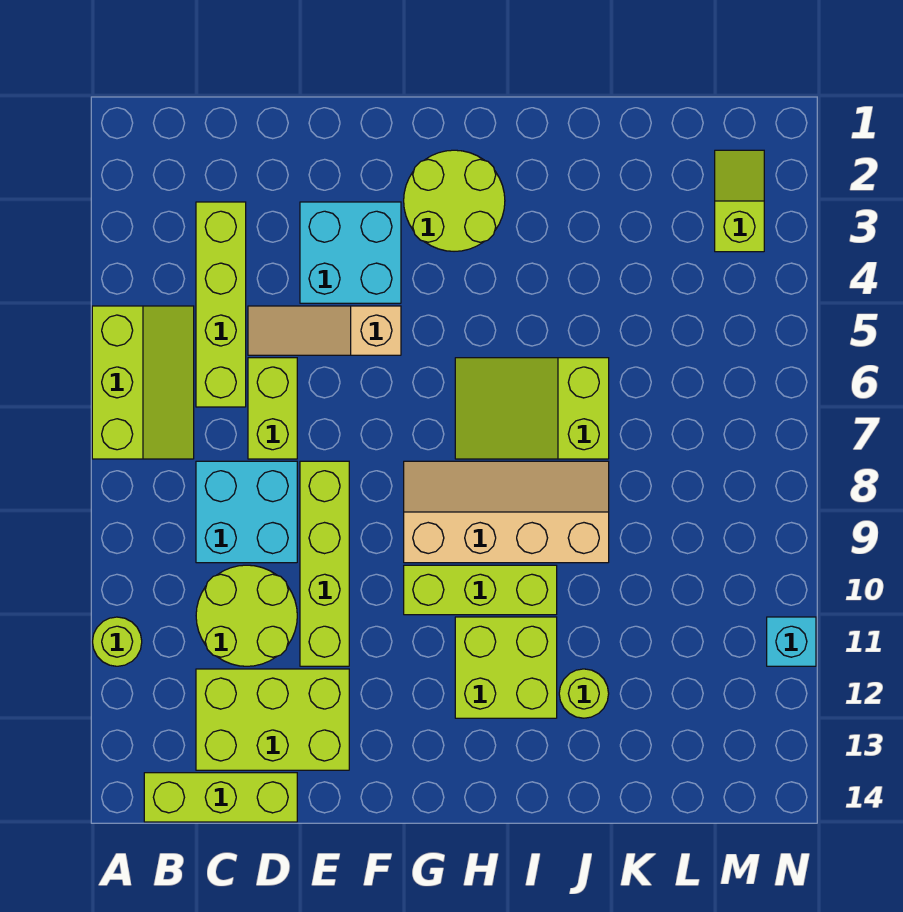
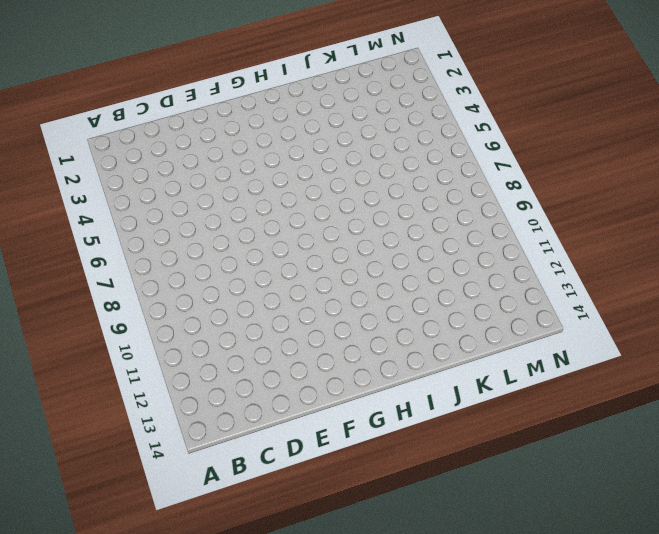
none -> lime 2x3 slope [92,306,194,459]
none -> lime 1x1 round brick [92,617,142,666]
none -> lime 1x3 brick [144,773,297,822]

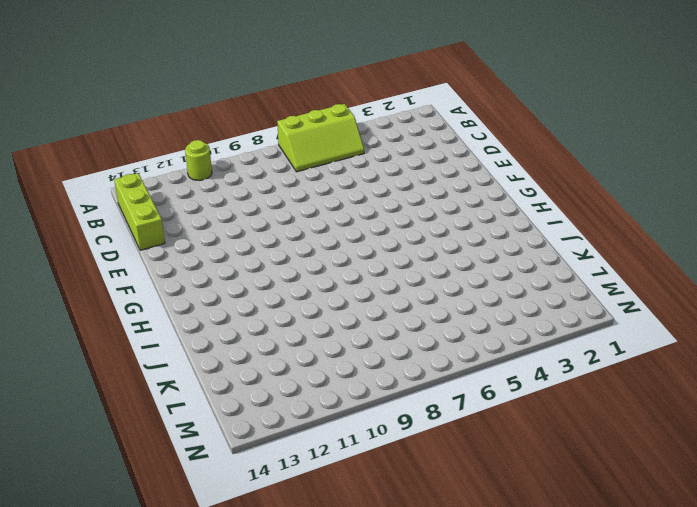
none -> lime 1x4 brick [196,202,246,407]
none -> cyan 2x2 brick [196,461,297,563]
none -> lime 2x2 round brick [196,565,297,666]

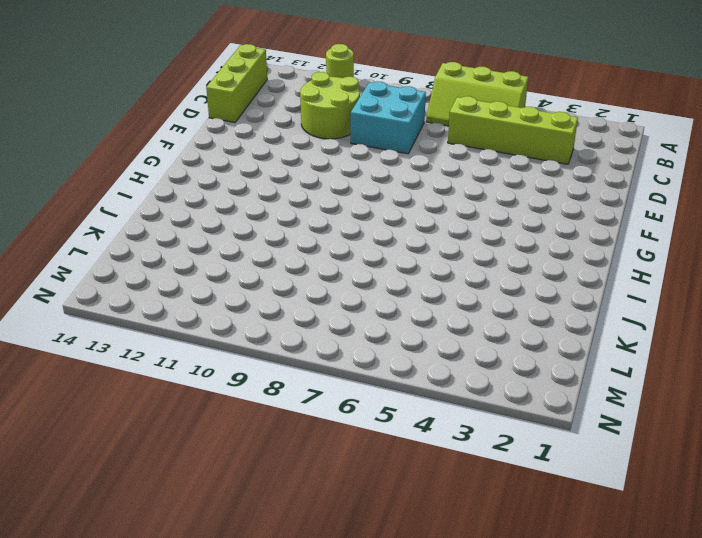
none -> lime 2x3 brick [196,669,349,770]
none -> tan 1x3 slope [248,306,401,355]
none -> lime 1x2 brick [248,358,297,459]

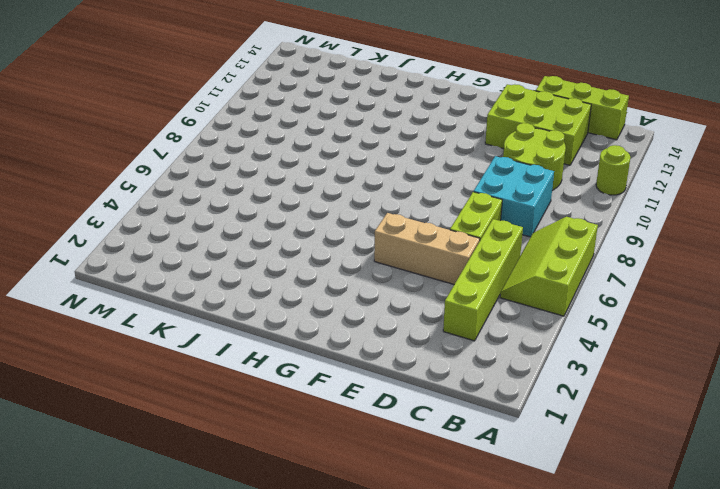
tan 1x3 brick [374,213,480,284] -> tan 1x3 slope [248,306,401,355]
none -> cyan 2x2 brick [300,202,401,303]
none -> lime 1x4 brick [300,461,349,666]
none -> lime 2x2 round brick [404,150,505,251]

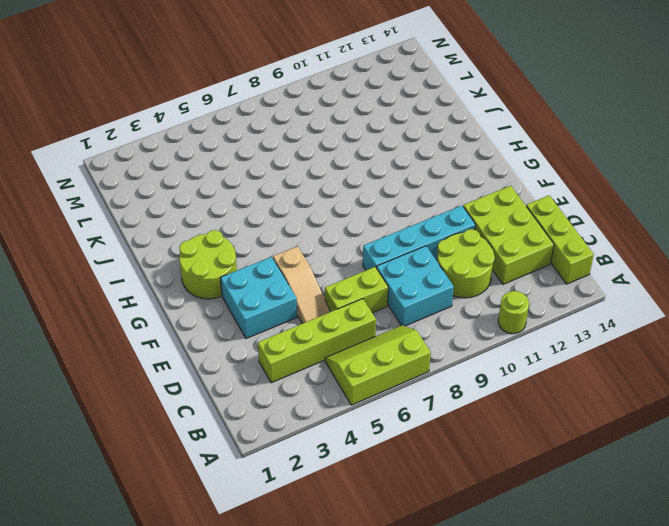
cyan 1x4 brick [363,206,475,270] -> lime 1x4 brick [300,461,349,666]
none -> tan 2x4 slope [404,461,609,563]
none -> lime 1x3 brick [404,565,557,615]
none -> lime 2x3 slope [455,358,609,459]

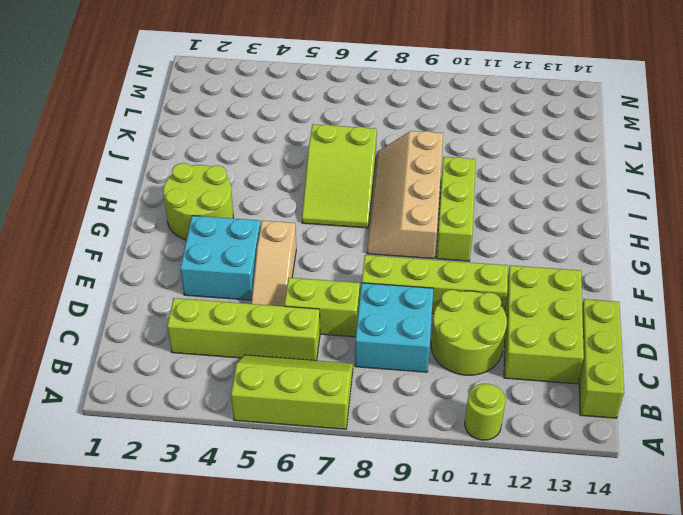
none -> lime 2x2 brick [455,617,557,718]
none -> lime 1x1 round brick [559,669,609,718]
none -> lime 1x2 slope [715,150,764,252]

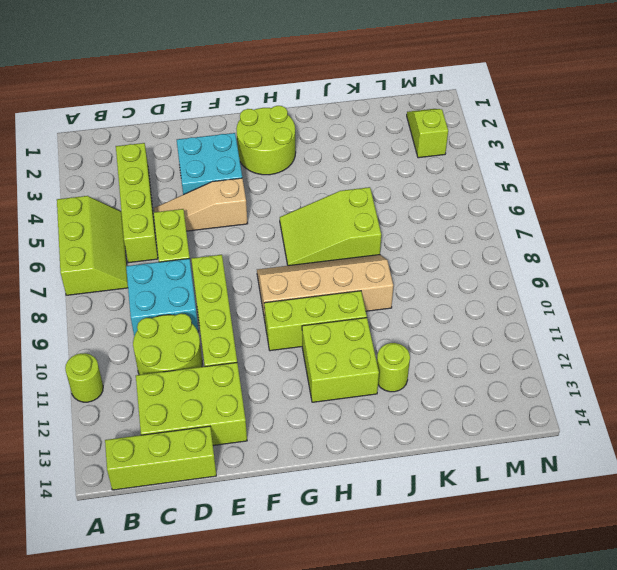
none -> cyan 1x1 brick [767,617,816,666]

